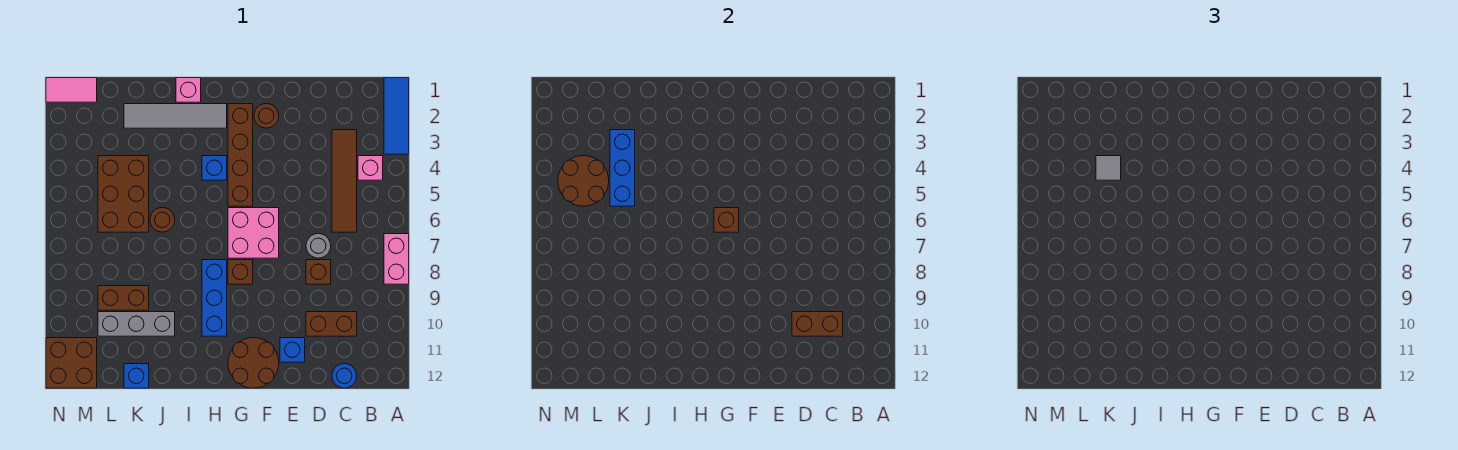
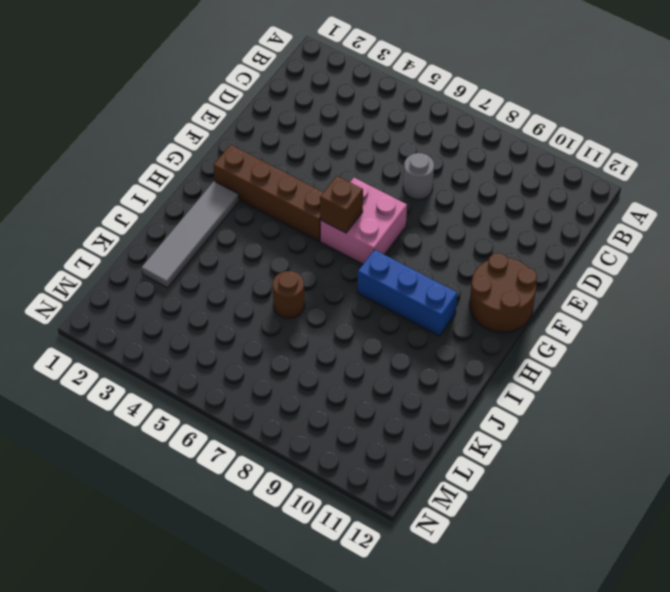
none -> blue 1x3 tile [384,78,409,154]
none -> pink 1x2 brick [384,234,409,284]
none -> pink 1x1 brick [358,156,383,180]
none -> brown 1x4 tile [332,130,357,232]

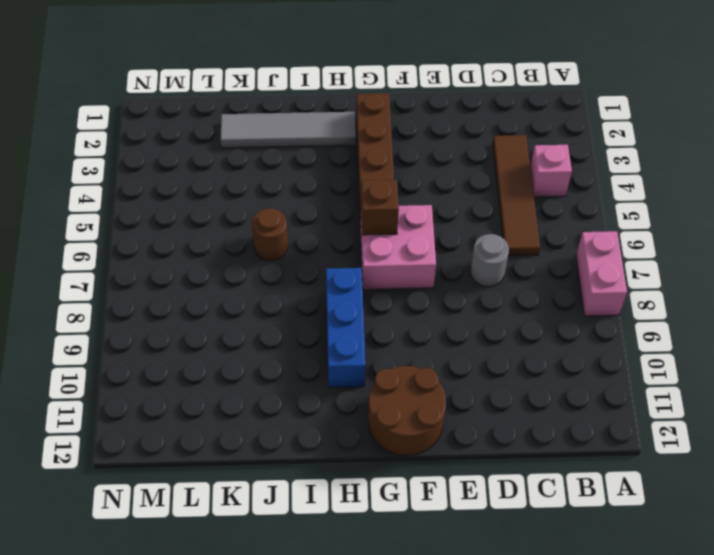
none -> blue 1x3 tile [384,78,409,154]
none -> brown 1x2 brick [306,312,357,336]
none -> blue 1x1 round brick [332,364,357,388]
none -> brown 1x1 brick [306,260,331,284]

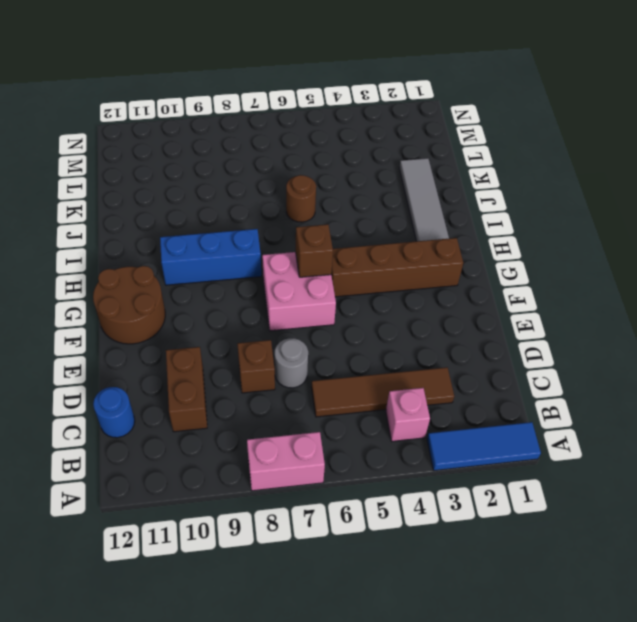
none -> blue 1x1 brick [280,338,305,362]
none -> brown 1x1 round brick [254,104,279,128]
none -> brown 1x1 brick [228,260,253,284]
none -> blue 1x1 brick [202,156,227,180]

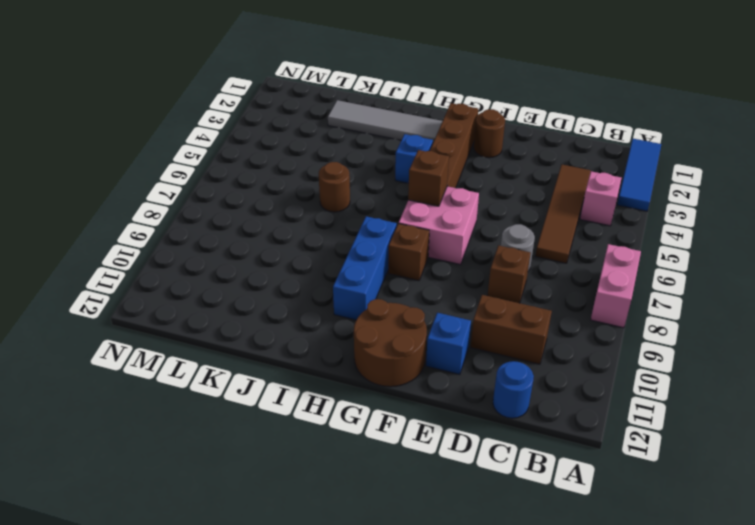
none -> pink 1x1 brick [176,78,201,102]
none -> grey 1x3 brick [98,312,175,336]
none -> brown 2x3 brick [98,156,149,232]
none -> brown 1x2 brick [98,286,149,310]

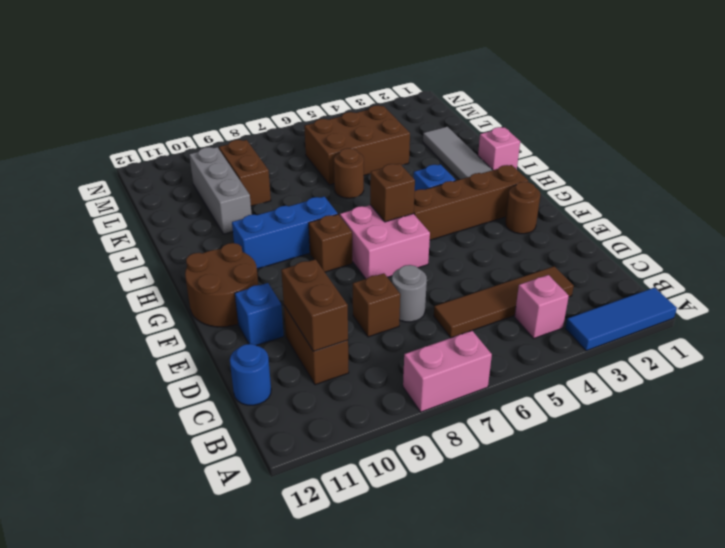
none -> blue 1x1 brick [124,364,149,388]
none -> pink 1x2 tile [46,78,97,102]
none -> brown 2x2 brick [46,338,97,388]
none -> blue 1x3 brick [610,130,635,206]

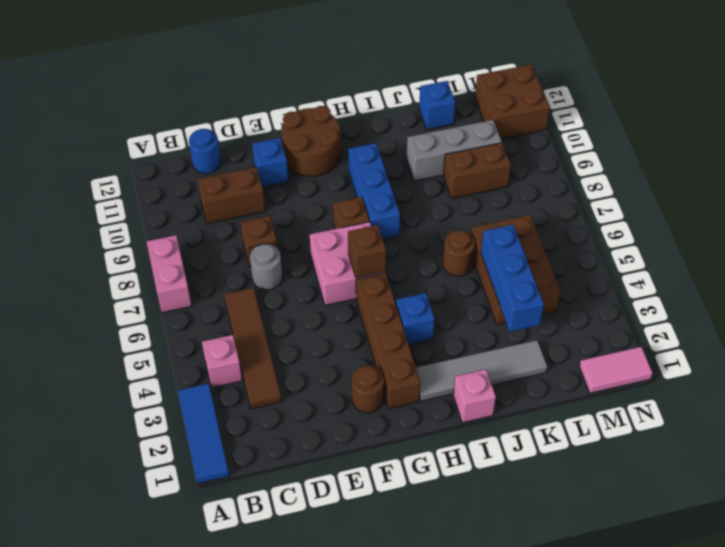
none -> brown 1x2 brick [792,312,843,336]
none -> brown 2x2 round brick [558,156,609,206]
none -> grey 1x1 tile [1096,156,1121,180]

